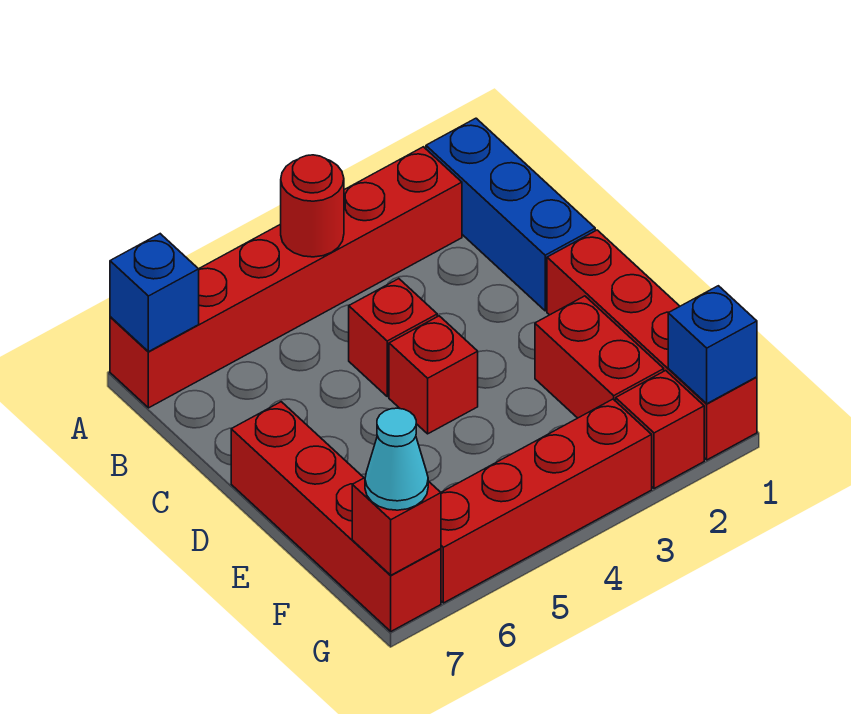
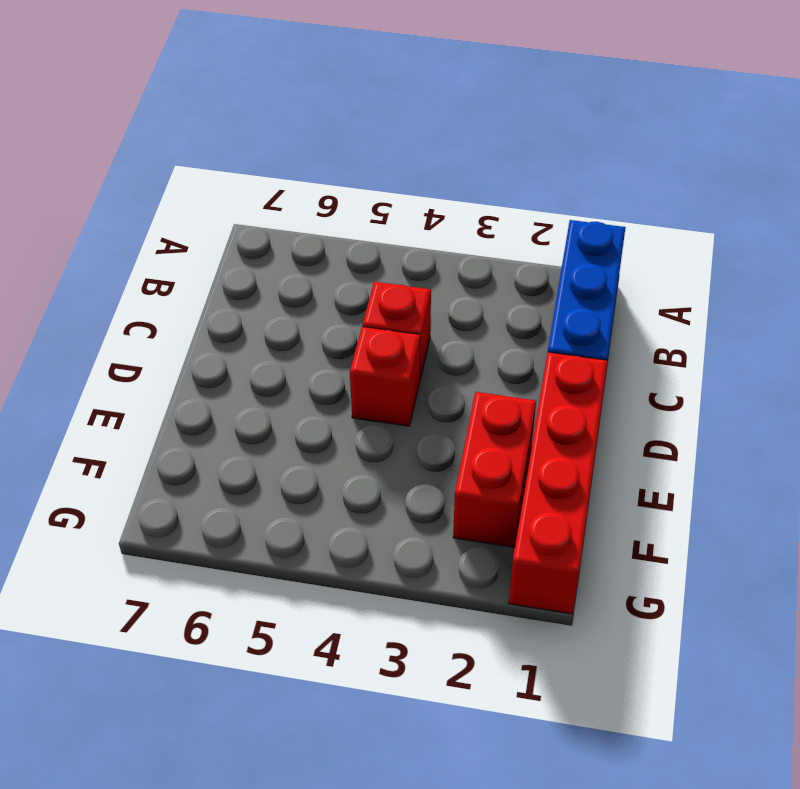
none -> red 1x6 brick [110,147,462,408]
none -> red 1x4 brick [231,402,441,631]
none -> red 1x1 brick [616,371,704,489]

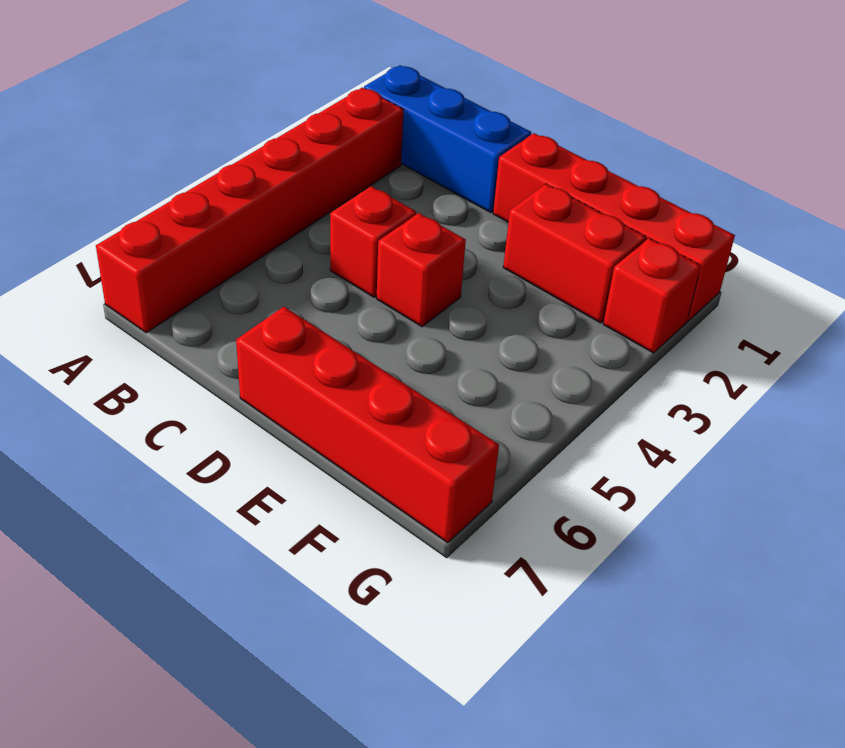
none -> red 1x4 brick [441,399,652,603]
none -> red 1x1 round brick [281,155,344,257]
none -> blue 1x1 brick [110,234,199,352]

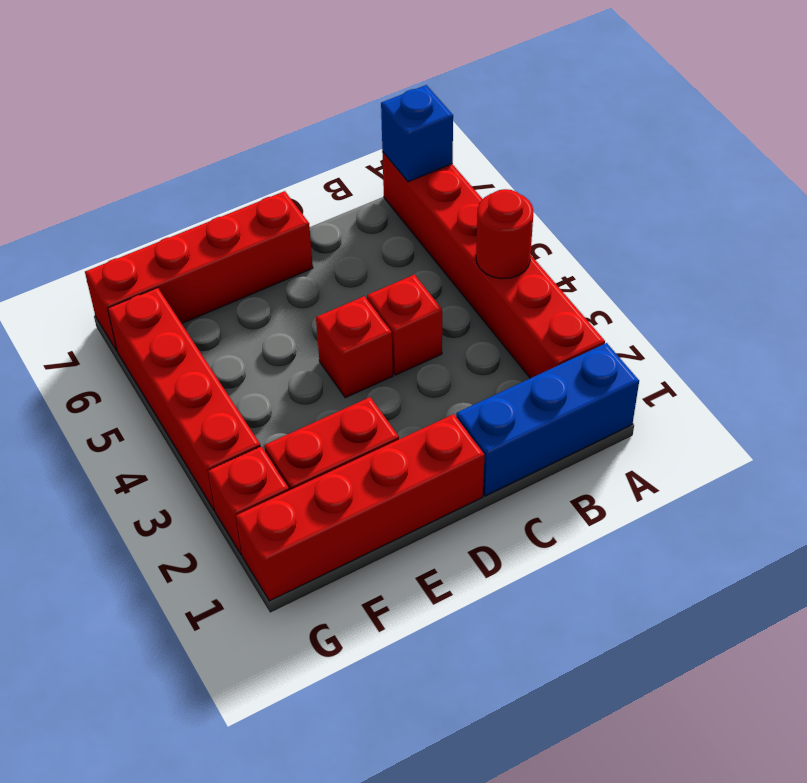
none -> blue 1x1 brick [668,286,757,404]
none -> red 1x1 brick [352,478,441,575]
none -> cyan 1x1 cone [365,408,428,510]

